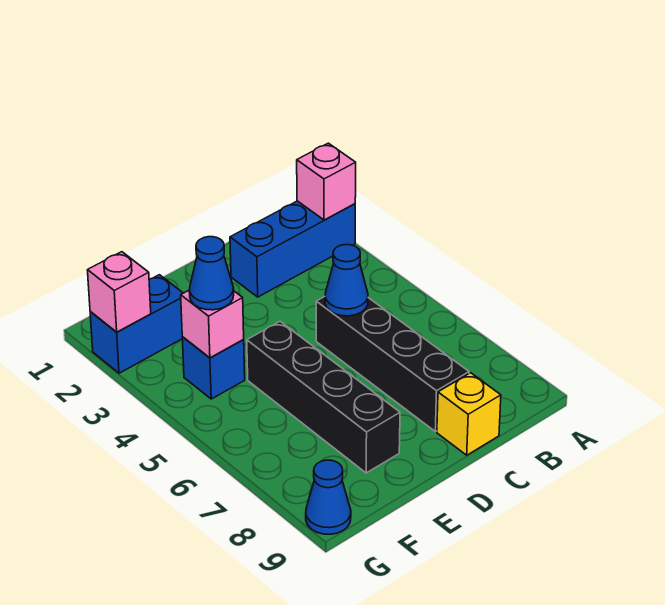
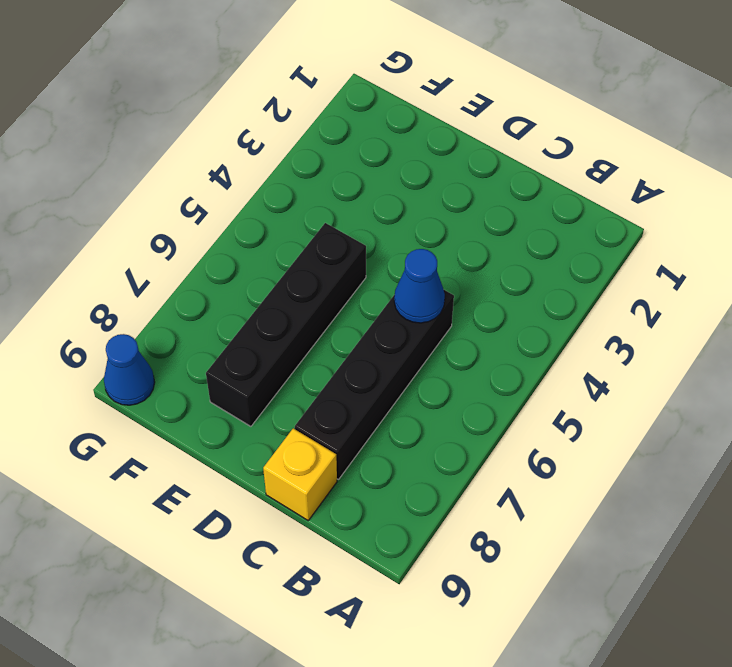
none -> blue 1x3 brick [230,201,355,297]
none -> blue 1x2 brick [90,275,183,373]
none -> blue 1x1 brick [182,337,245,399]

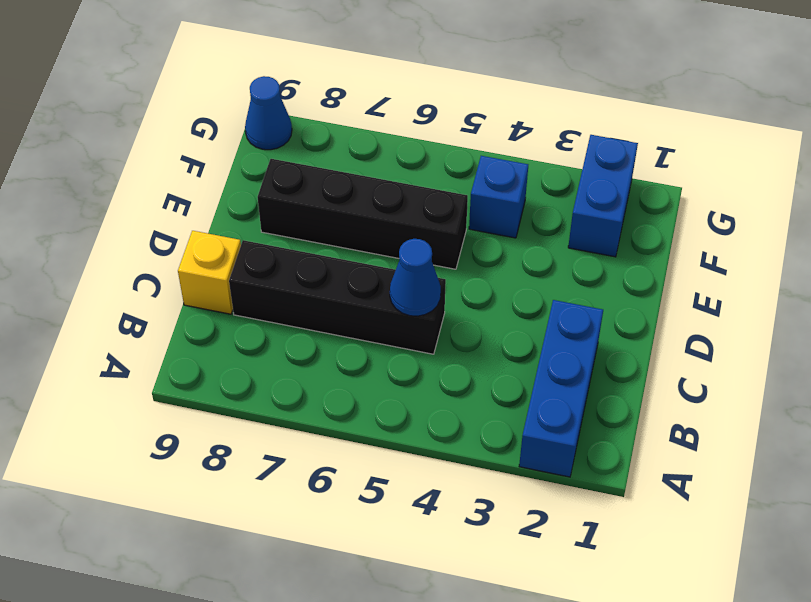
none -> pink 1x1 brick [297,143,356,220]
none -> pink 1x1 brick [181,291,244,358]
none -> pink 1x1 brick [88,252,151,332]

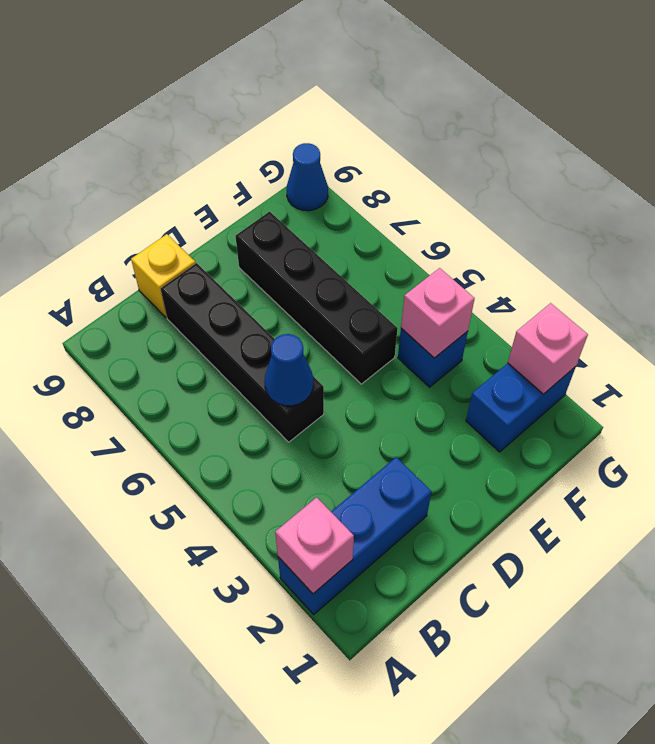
none -> blue 1x1 cone [189,237,234,310]

